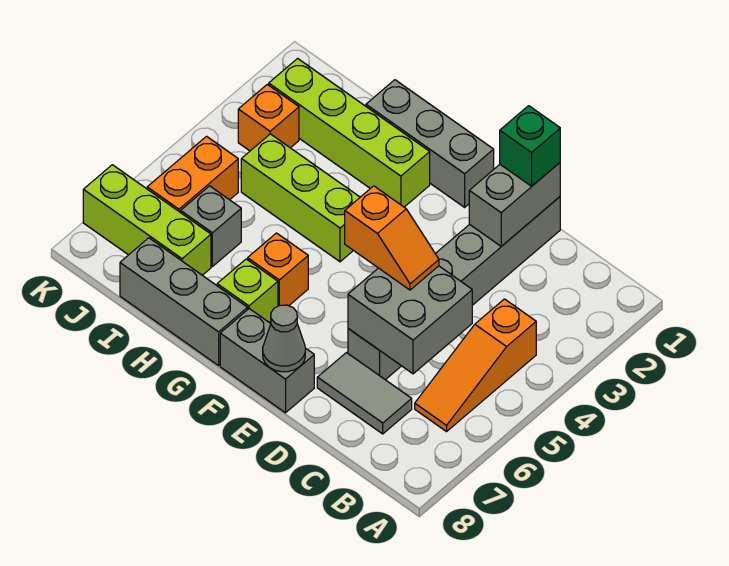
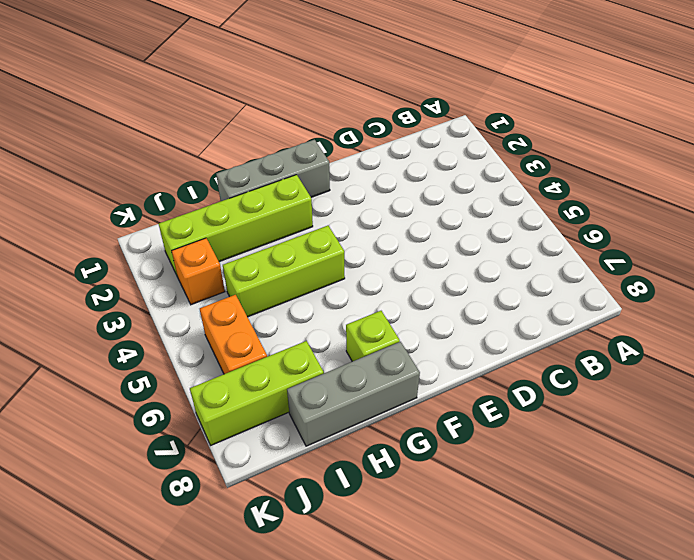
none -> orange 1x3 slope [415,299,536,432]
none -> grey 1x2 tile [317,353,412,434]
none -> grey 1x6 brick [348,197,560,380]

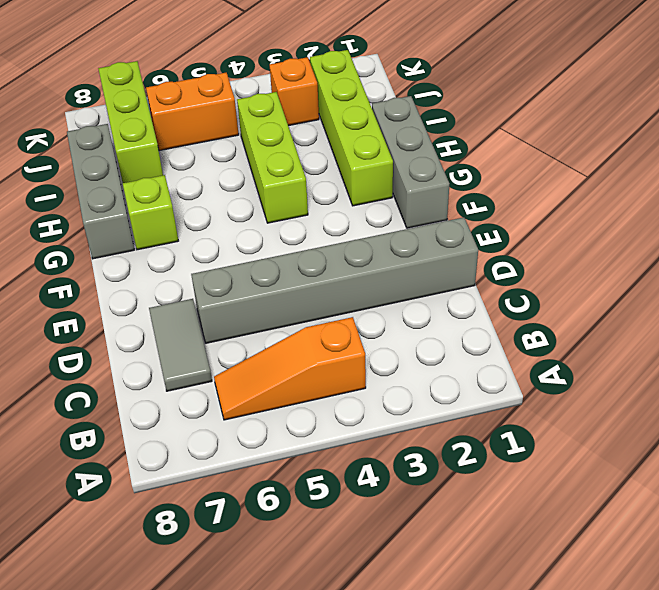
none -> grey 1x2 brick [220,309,314,413]
none -> orange 1x1 brick [248,233,308,306]
none -> grey 1x1 brick [181,186,241,266]

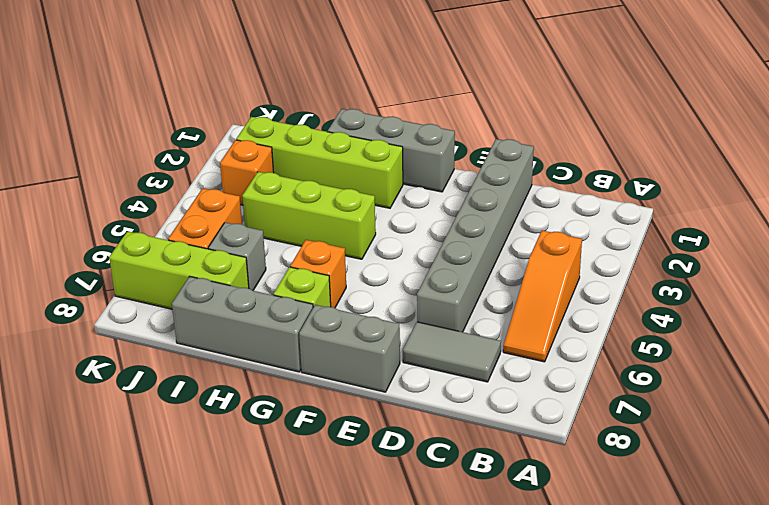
none -> grey 2x2 brick [348,266,472,374]
none -> grey 1x2 brick [469,163,560,246]
none -> grey 1x1 cone [263,305,305,372]

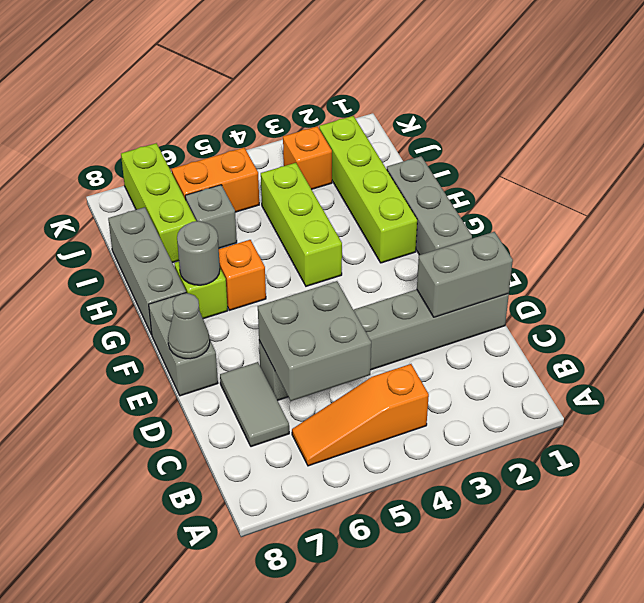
grey 1x1 round brick [177,221,220,285] -> none
none -> green 1x1 brick [500,106,560,186]
none -> orange 1x2 slope [345,186,439,290]

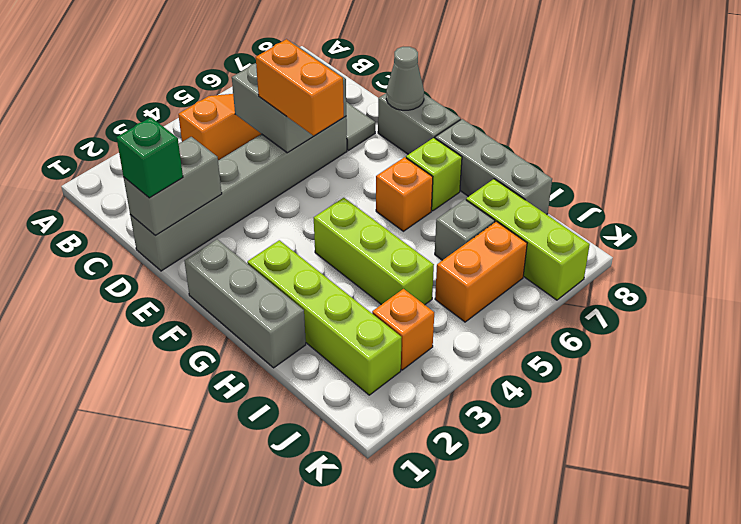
orange 1x2 brick [256,39,344,136] -> orange 1x2 slope [345,186,439,290]

